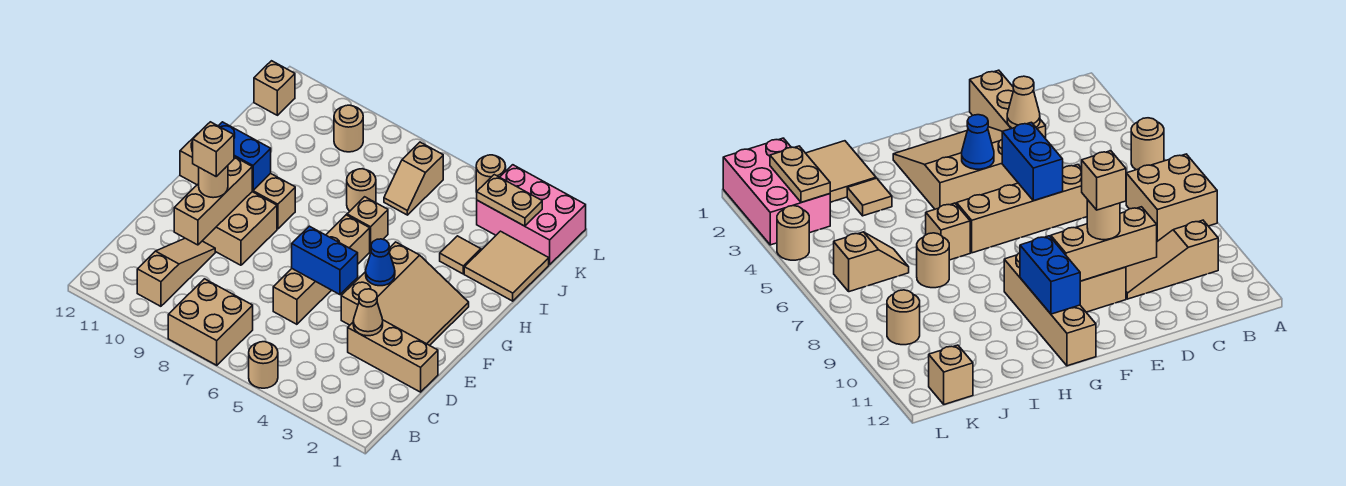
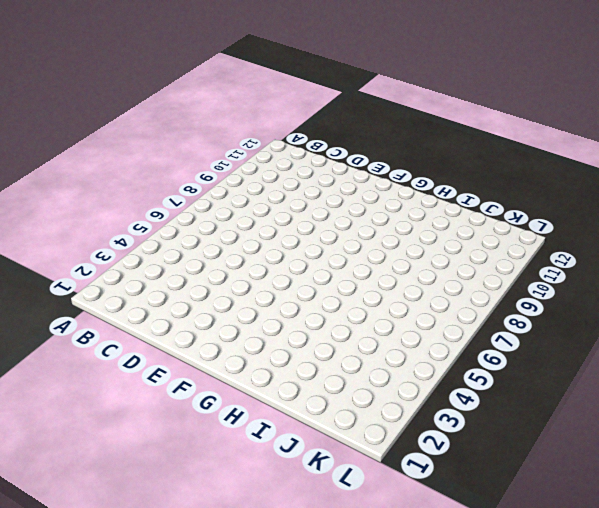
none -> tan 1x1 round brick [249,342,278,388]
none -> tan 2x2 brick [168,279,253,365]
none -> tan 1x3 slope [137,238,215,306]

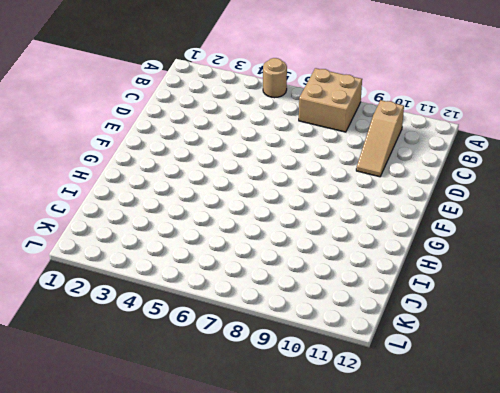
none -> tan 1x3 brick [348,320,438,392]
none -> tan 1x4 brick [273,215,370,324]
none -> tan 3x3 slope [341,242,469,345]

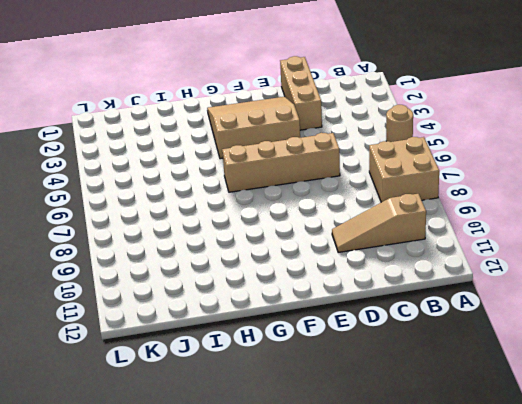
none -> tan 2x2 brick [203,192,277,265]
none -> tan 1x4 brick [180,139,295,229]
none -> tan 1x1 brick [347,197,388,251]

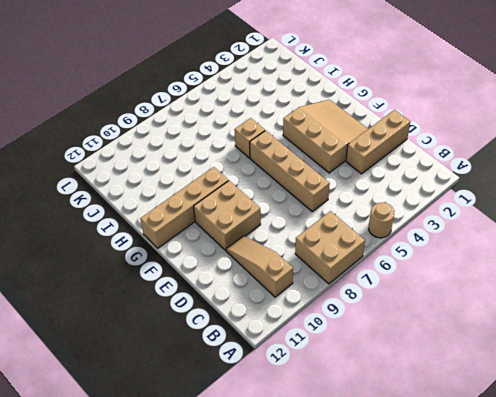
none -> tan 2x2 tile [464,231,549,301]
none -> tan 1x1 tile [440,236,481,274]
none -> tan 1x1 round brick [347,169,376,211]

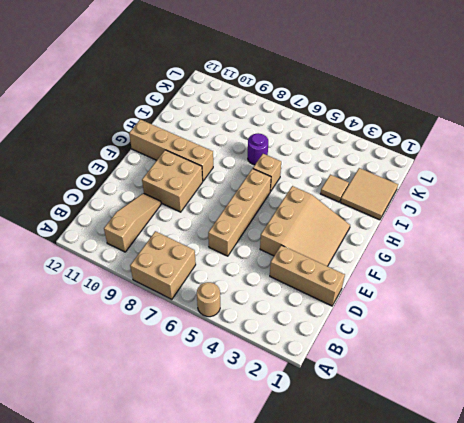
purple 1x1 round brick [248,133,268,165] -> tan 1x1 round brick [347,169,376,211]
none -> tan 1x2 slope [384,142,443,215]
none -> pink 2x3 brick [477,165,586,265]
none -> tan 1x1 round brick [334,105,363,152]

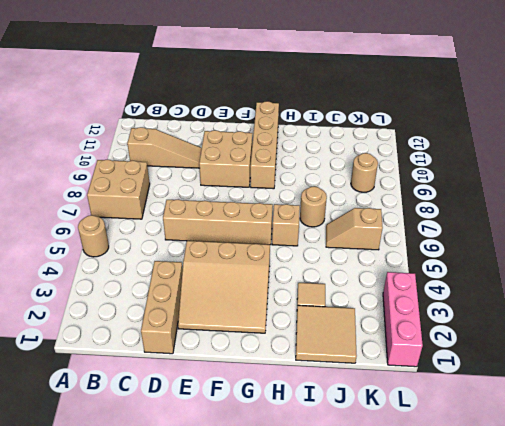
pink 1x3 brick [383,272,423,367] -> pink 2x3 brick [477,165,586,265]
none -> tan 1x1 brick [254,61,295,115]
none -> tan 1x1 round brick [476,155,506,192]
none -> tan 1x1 cone [353,289,383,336]

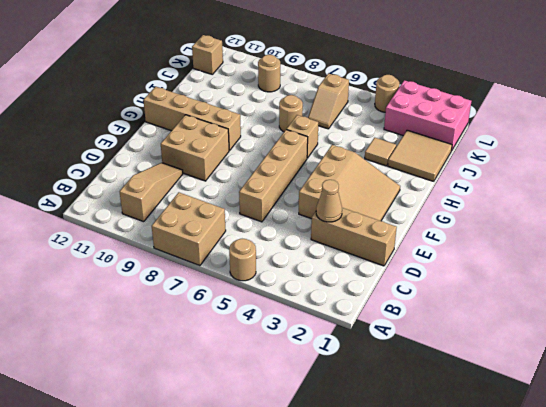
none -> tan 1x3 brick [174,157,252,245]
none -> blue 1x2 brick [292,226,358,295]
none -> blue 1x1 cone [366,239,395,286]

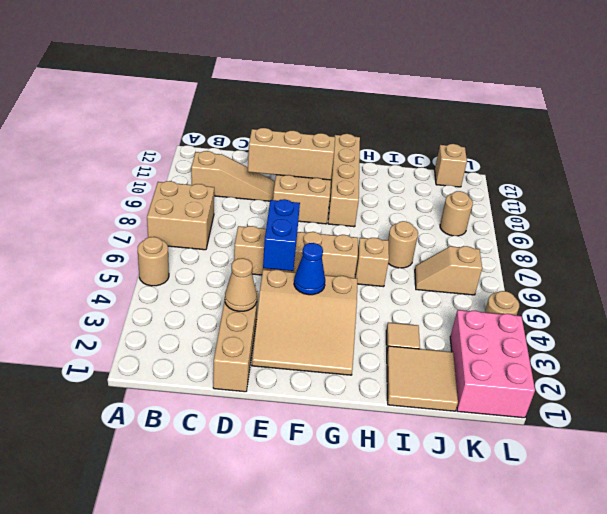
none -> blue 1x2 brick [219,122,271,190]
none -> tan 1x2 plate [477,175,542,226]
none -> tan 1x1 round brick [199,166,228,198]

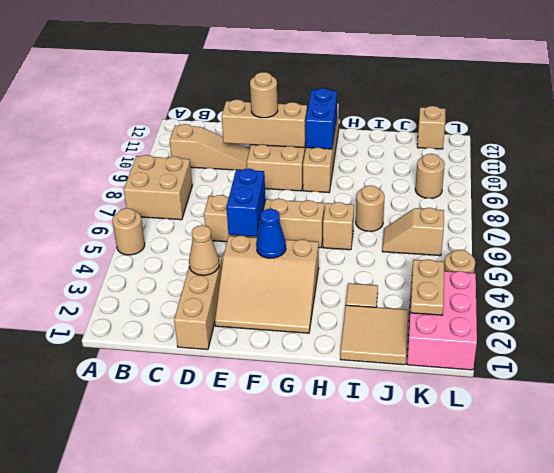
none -> tan 1x1 brick [193,122,234,176]

